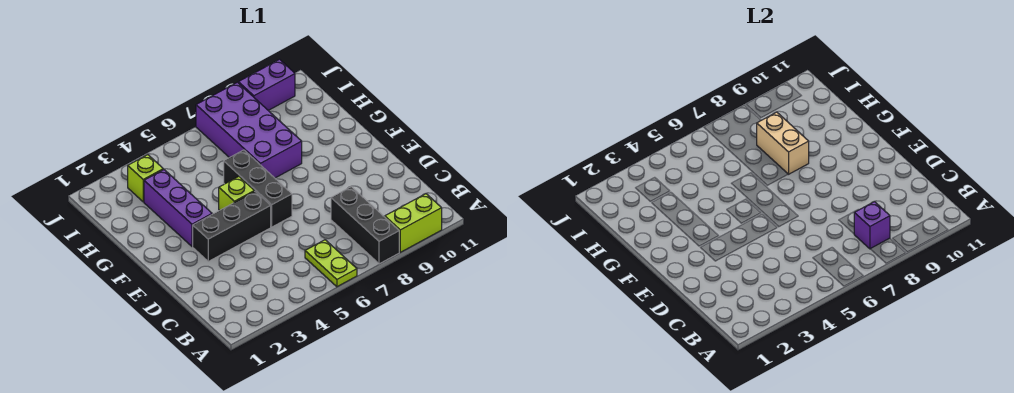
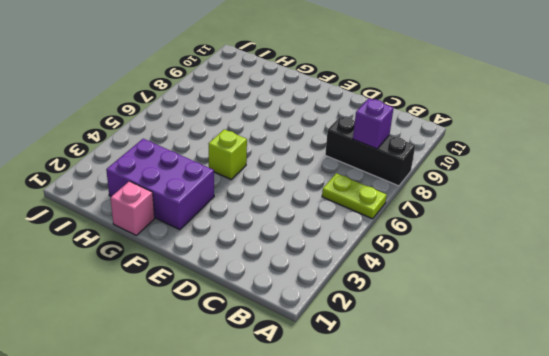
purple 2x3 brick [106,139,214,230] -> purple 1x3 brick [144,170,212,247]
pink 1x1 brick [111,181,155,235] -> none
none -> lime 1x2 brick [385,194,442,252]
none -> black 1x3 brick [193,191,271,261]
none -> black 1x3 brick [224,150,292,227]

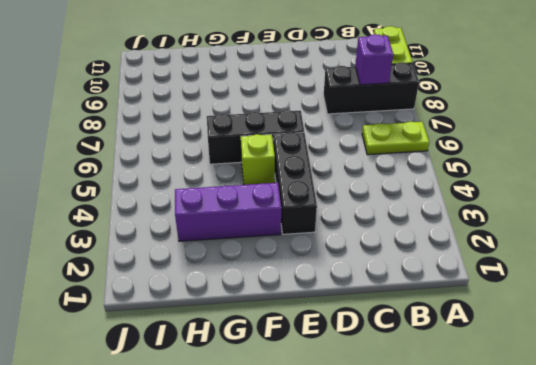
none -> purple 2x4 brick [196,82,302,178]
none -> lime 1x1 brick [128,155,164,202]
none -> purple 1x2 brick [238,59,295,110]

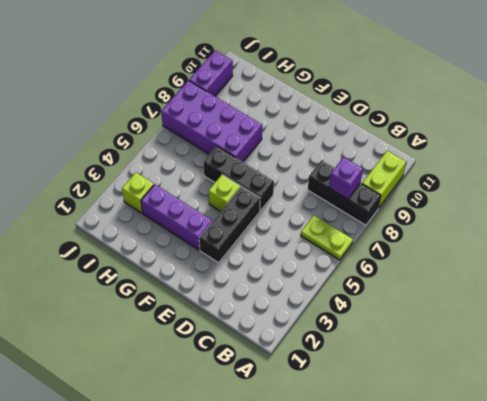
none -> tan 1x2 brick [757,112,809,174]

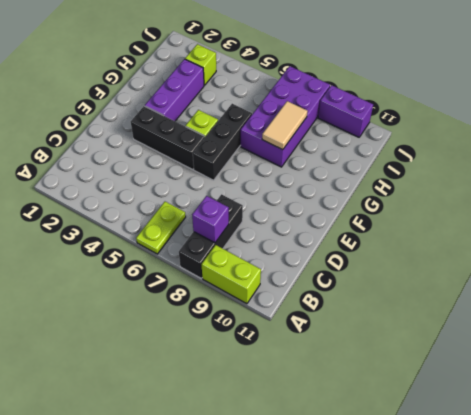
tan 1x2 tile [262,101,308,150] -> tan 1x2 brick [757,112,809,174]

